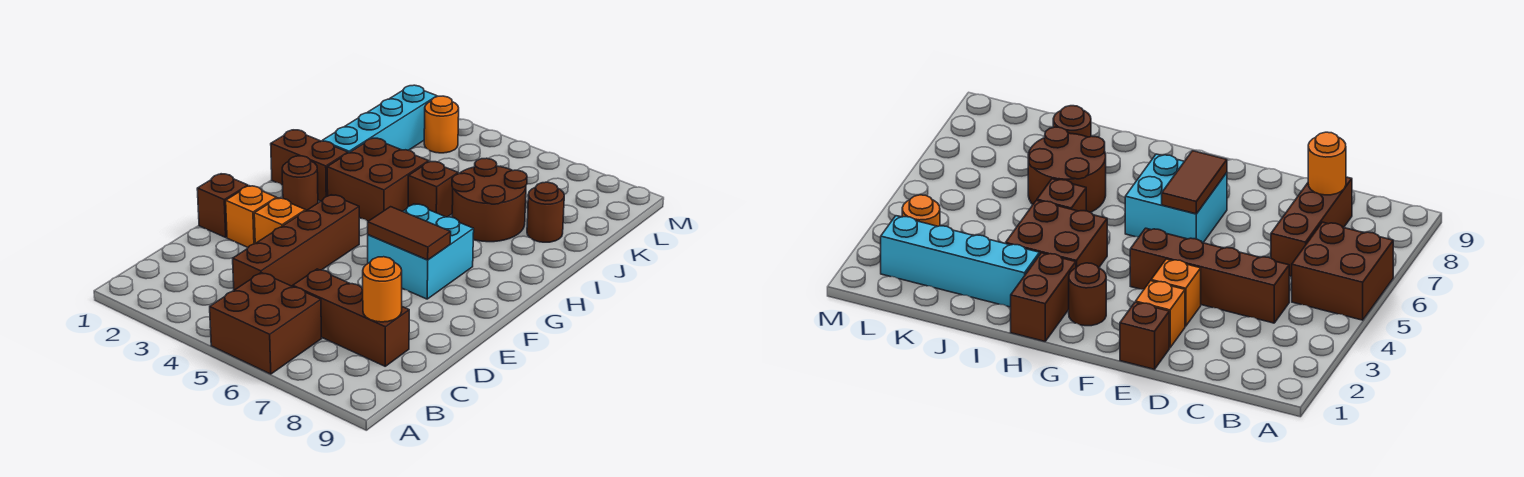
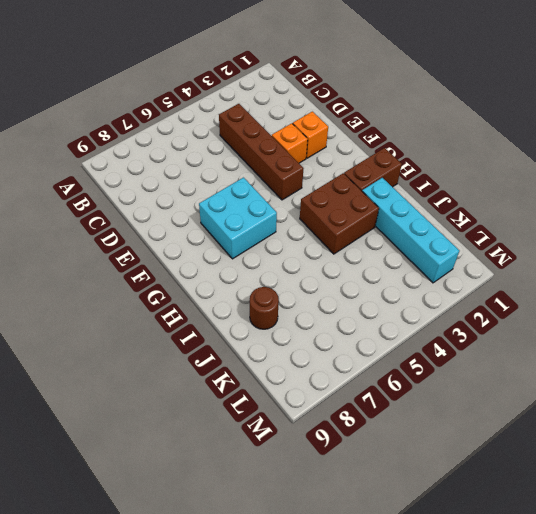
none -> brown 2x2 brick [210,273,322,374]
none -> brown 1x3 brick [293,269,409,366]
none -> brown 1x1 brick [197,174,248,237]

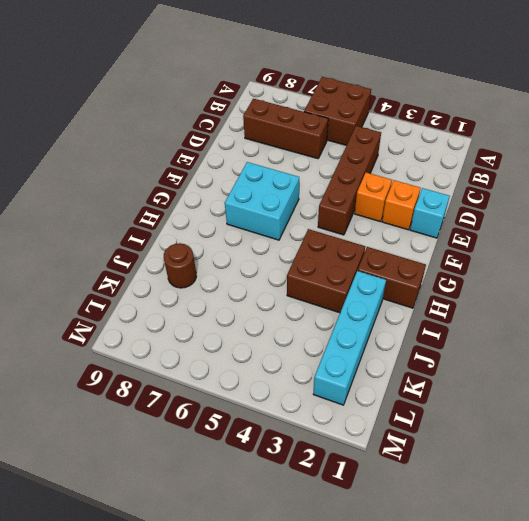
cyan 1x1 brick [410,188,450,238] -> brown 1x1 brick [197,174,248,237]
none -> brown 1x1 round brick [282,156,318,211]
none -> brown 1x1 brick [408,162,458,217]
none -> brown 2x2 round brick [452,158,527,242]

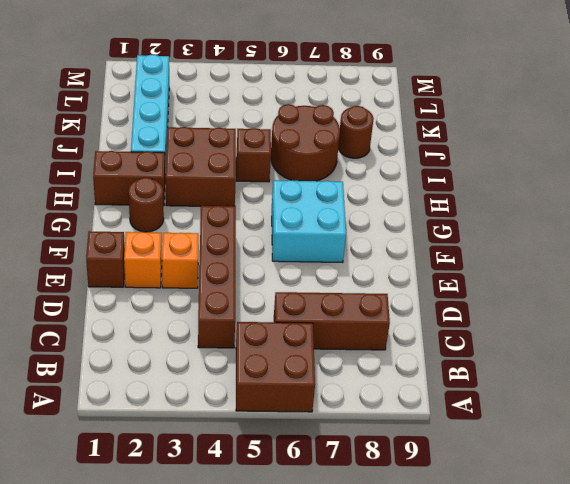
none -> orange 1x1 round brick [424,96,459,153]
none -> orange 1x1 round brick [363,257,402,322]
none -> brown 1x2 tile [368,207,451,260]

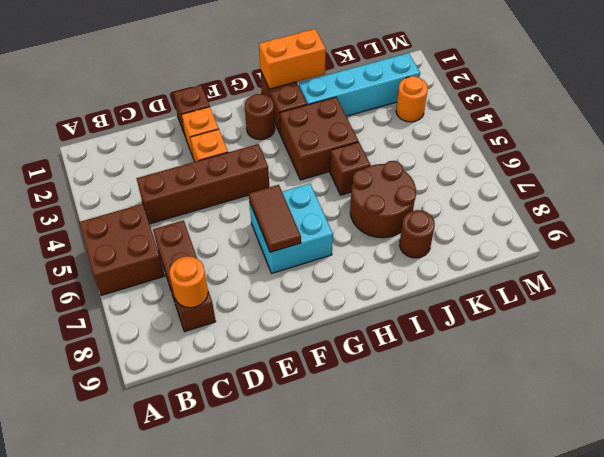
orange 1x2 brick [259,29,326,89] -> none

